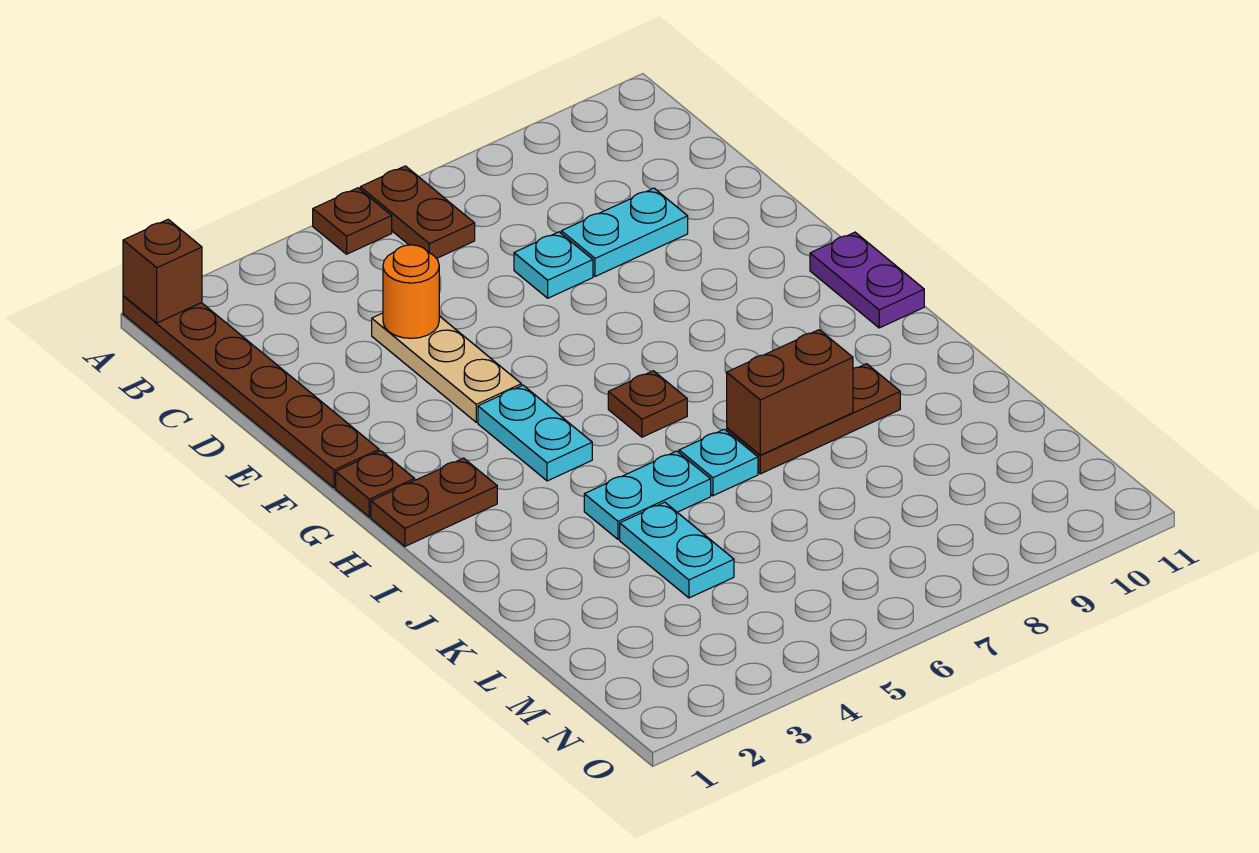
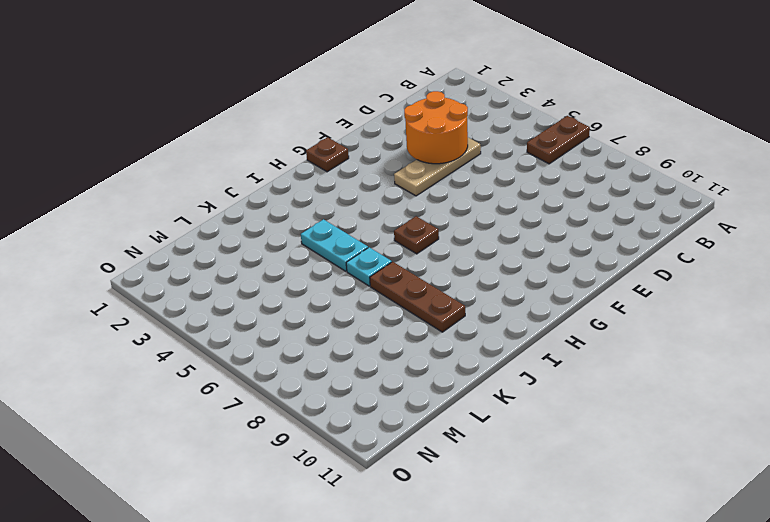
orange 2x2 round brick [404,91,468,164] -> orange 1x1 round brick [383,245,439,338]
none -> brown 1x6 plate [123,296,379,488]
none -> brown 1x1 plate [313,188,392,254]
none -> cyan 1x1 plate [514,232,593,298]

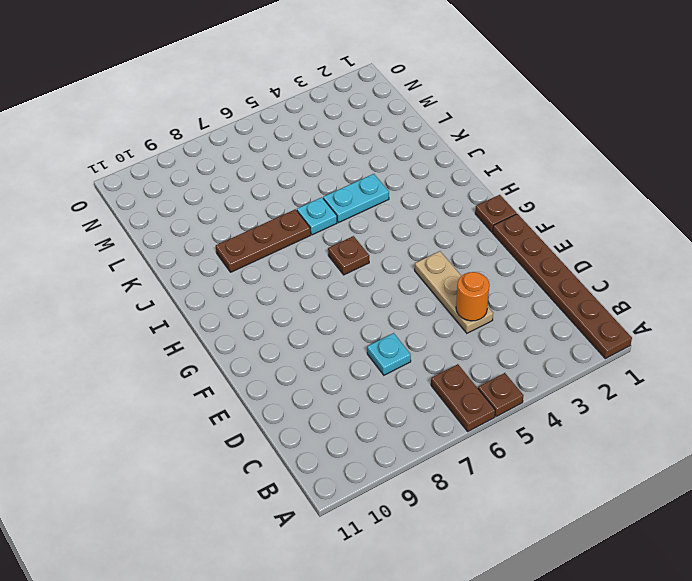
none -> cyan 1x2 plate [561,188,688,276]
none -> cyan 1x2 plate [478,385,592,481]
none -> purple 1x2 plate [810,232,924,328]

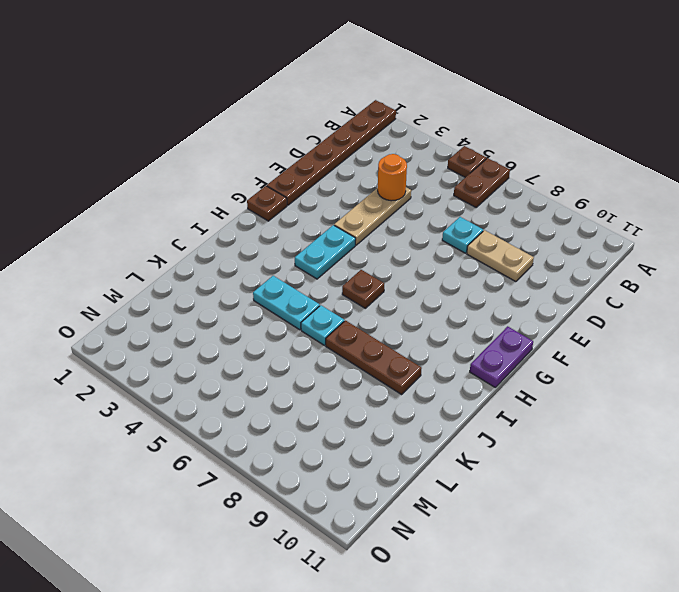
tan 1x2 plate [467,230,534,282] -> cyan 1x2 plate [561,188,688,276]
none -> brown 1x2 plate [371,458,497,546]
none -> cyan 1x2 plate [620,502,734,598]
none -> brown 1x1 brick [123,219,202,323]

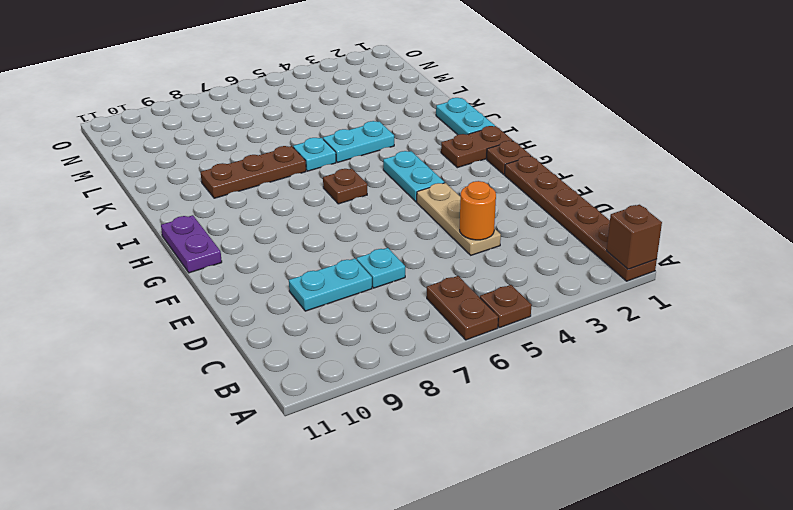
cyan 1x2 plate [436,98,495,135] -> cyan 1x2 plate moved to [620,502,734,598]
none -> brown 1x2 brick [727,330,853,455]

